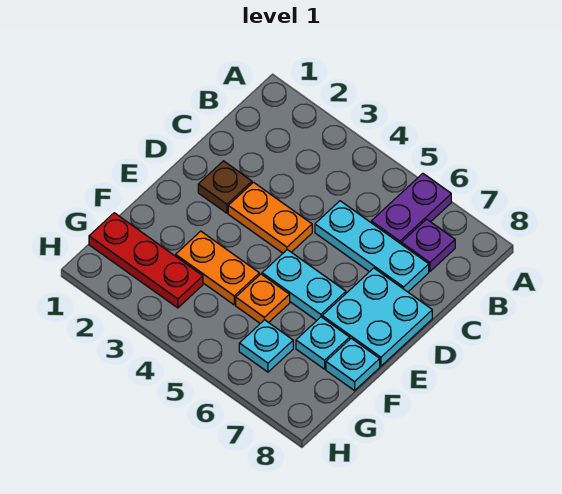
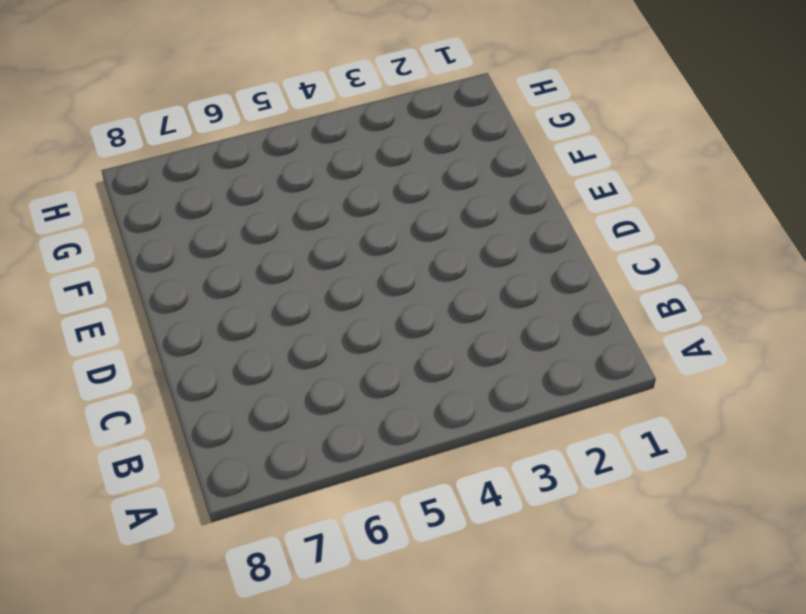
none -> purple 1x2 plate [371,174,451,244]
none -> purple 1x1 plate [401,219,455,271]
none -> cyan 1x3 plate [315,201,429,292]

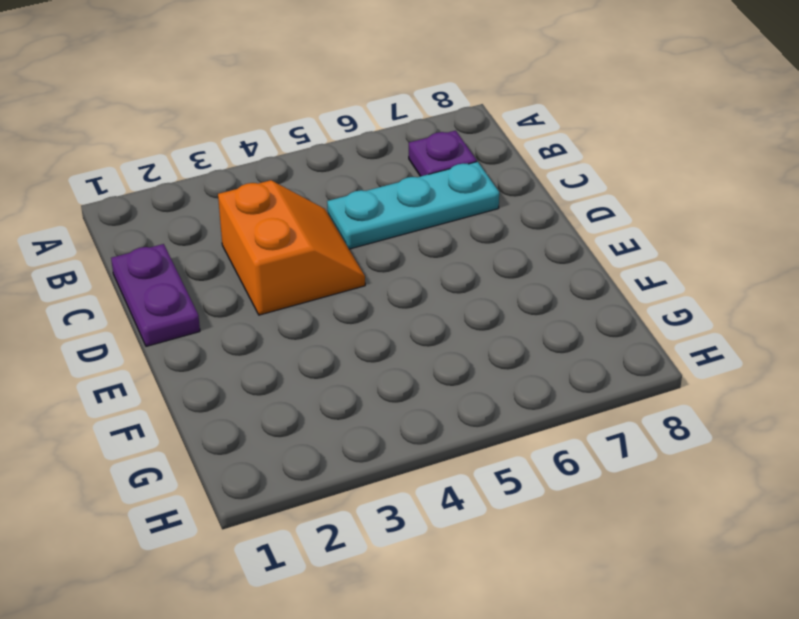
purple 1x2 plate [111,244,200,346] -> purple 1x2 plate moved to [371,174,451,244]
orange 2x2 slope [218,180,365,315] -> orange 1x2 plate [228,182,312,253]
none -> brown 1x1 plate [198,161,252,213]
none -> cyan 2x2 plate [322,268,432,366]
none -> cyan 1x2 plate [262,250,346,320]

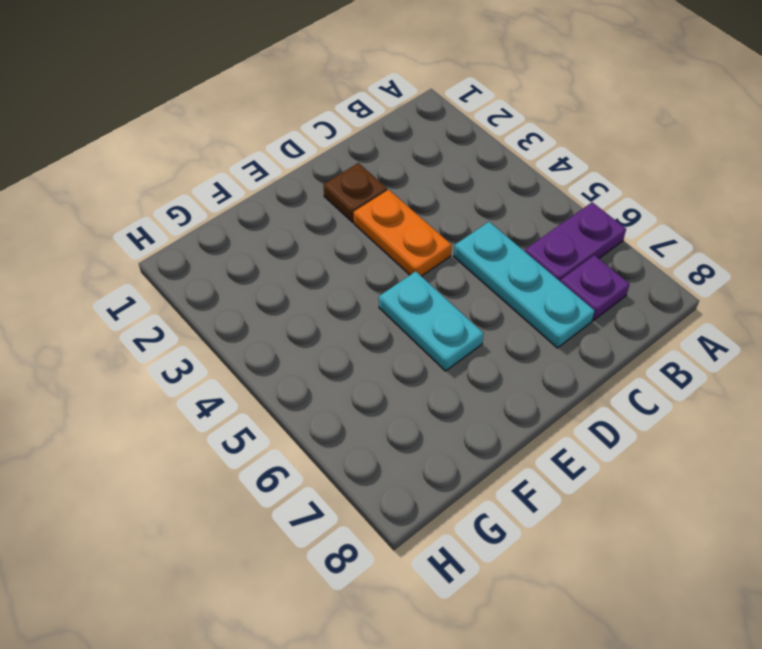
none -> cyan 2x2 plate [322,268,432,366]
none -> orange 1x2 plate [176,231,259,305]
none -> orange 1x1 plate [236,274,290,323]

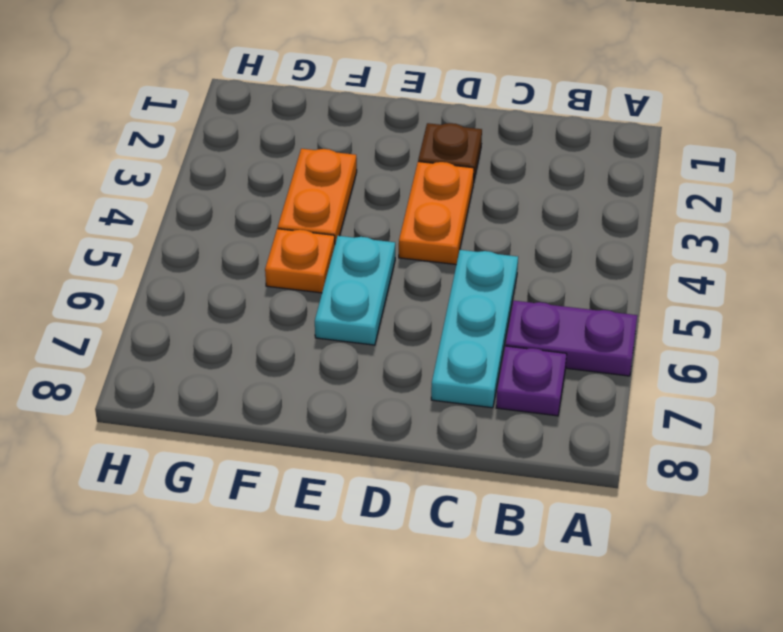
none -> cyan 2x2 plate [322,268,432,366]
none -> cyan 1x1 plate [296,317,350,369]
none -> cyan 1x1 plate [326,338,380,391]

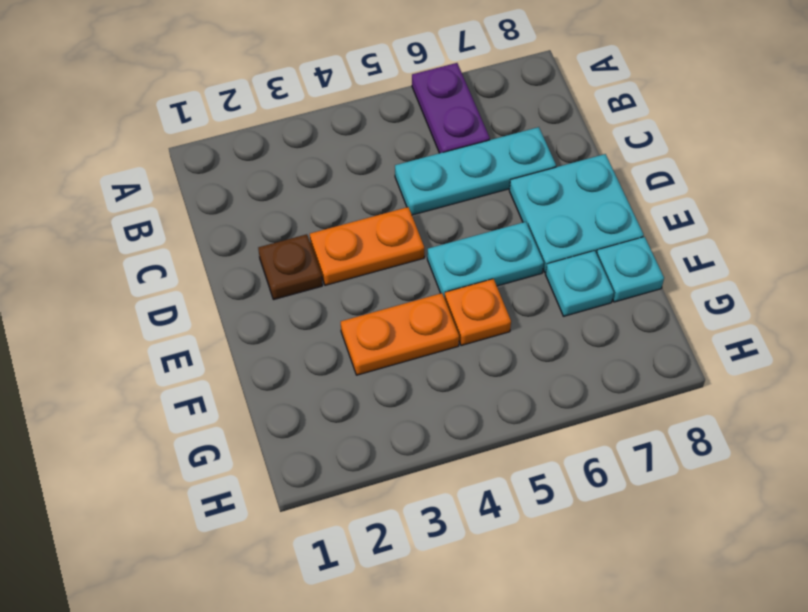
none -> purple 1x1 plate [401,219,455,271]
none -> red 1x3 plate [89,213,203,308]
none -> cyan 1x1 plate [239,320,293,372]

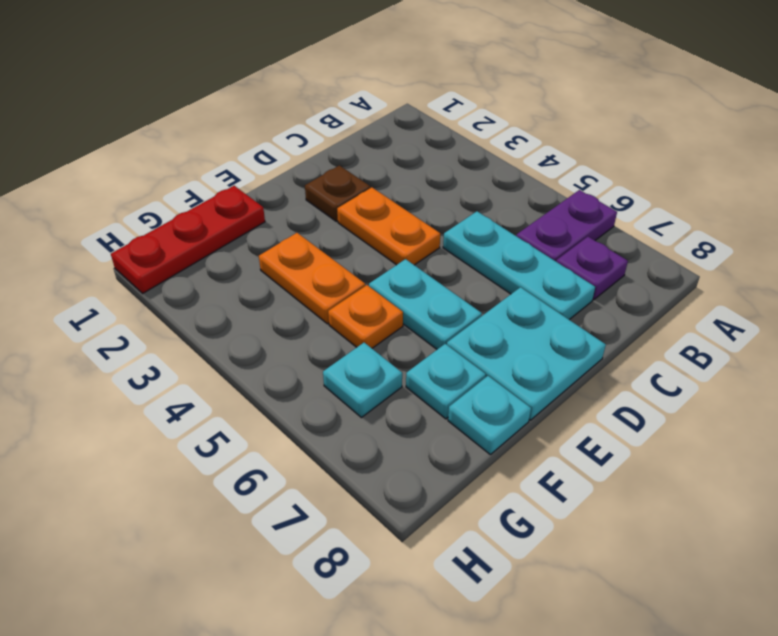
red 1x3 plate [111,186,265,293] -> red 1x3 plate turned to [89,213,203,308]

